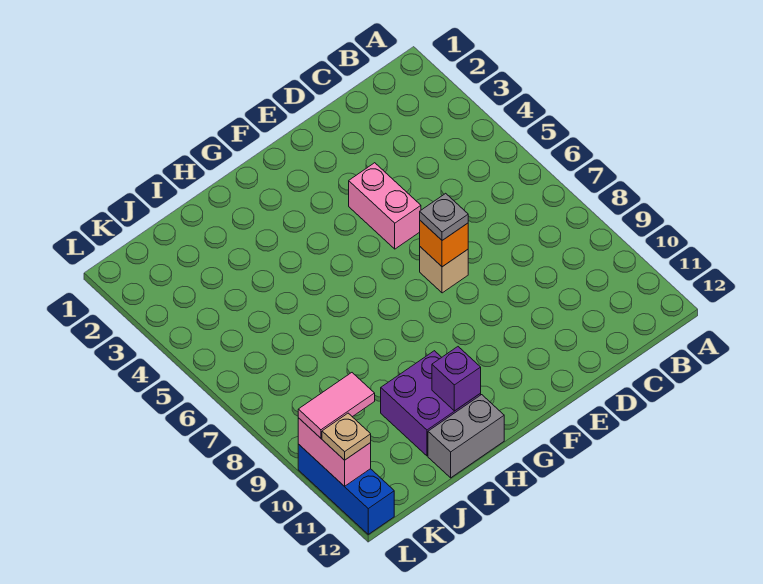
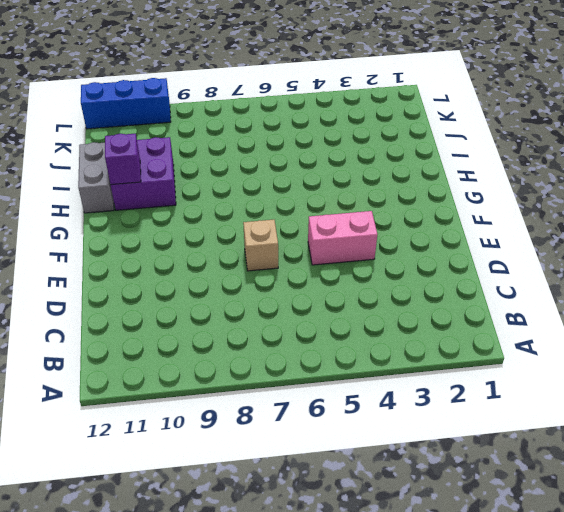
none -> orange 1x1 brick [420,221,468,267]
none -> pink 1x2 brick [298,418,371,486]

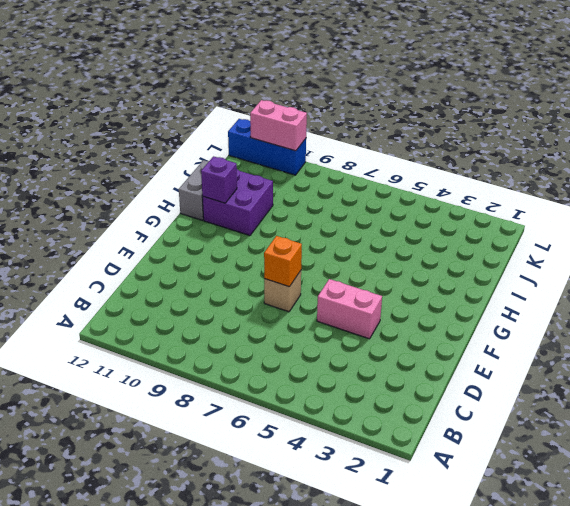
none -> grey 1x1 plate [420,193,468,240]
none -> pink 1x2 tile [298,373,375,438]

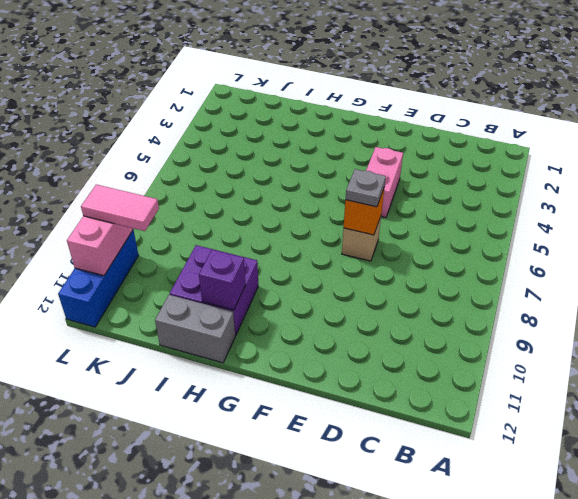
none -> tan 1x1 plate [322,413,371,460]

